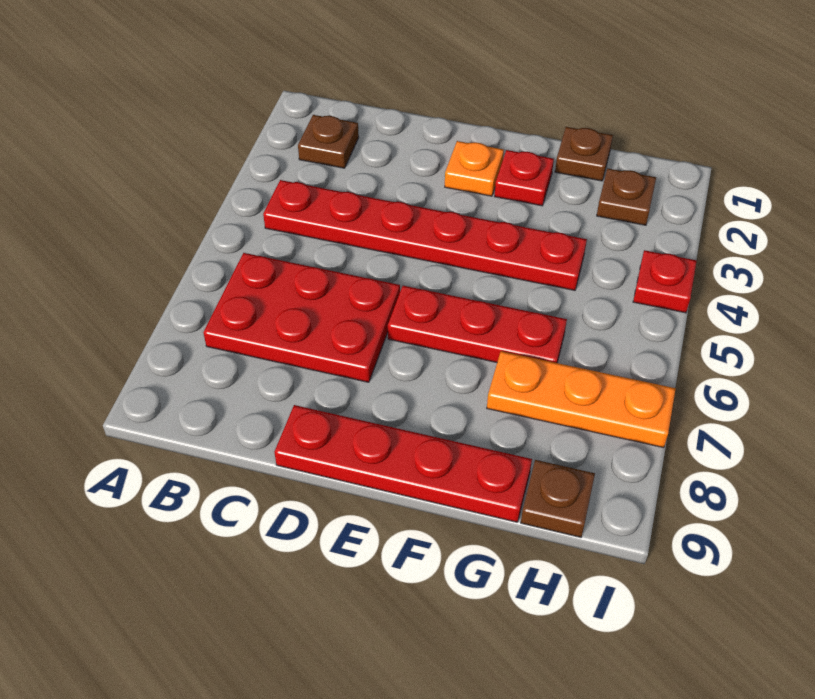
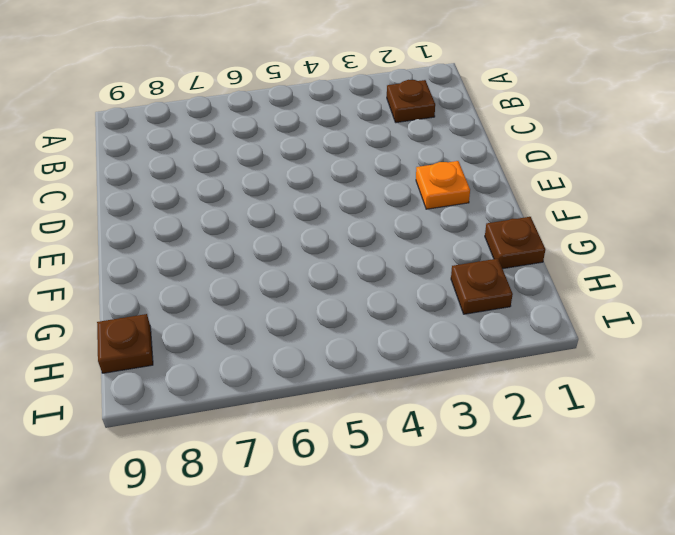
none -> red 1x6 plate [263,180,587,290]
none -> red 2x3 plate [203,253,400,382]
none -> red 1x4 plate [274,405,532,522]

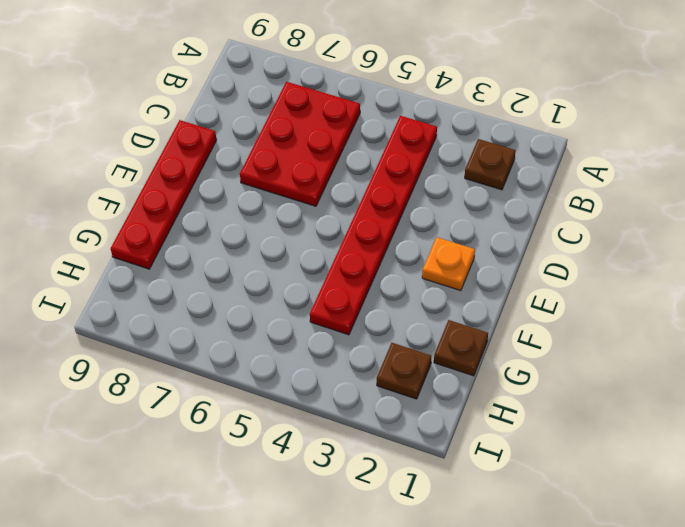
none -> red 1x3 plate [388,286,567,363]
none -> red 1x1 plate [495,150,554,206]
none -> orange 1x3 plate [487,351,676,448]

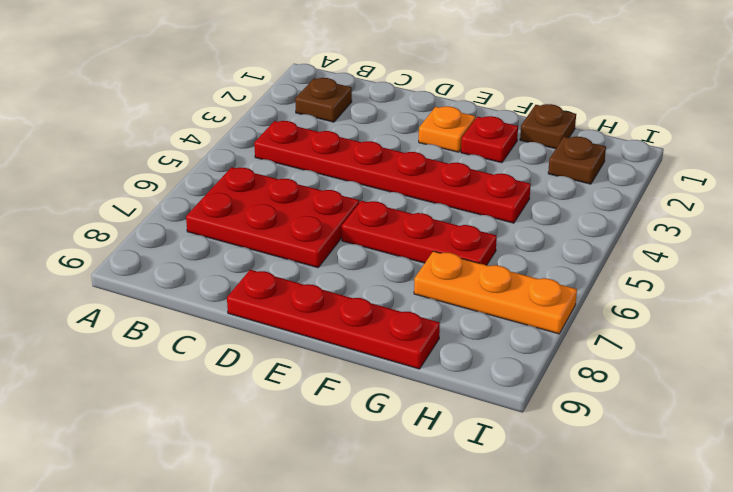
none -> brown 1x1 plate [521,460,595,537]
none -> red 1x1 plate [633,250,697,313]

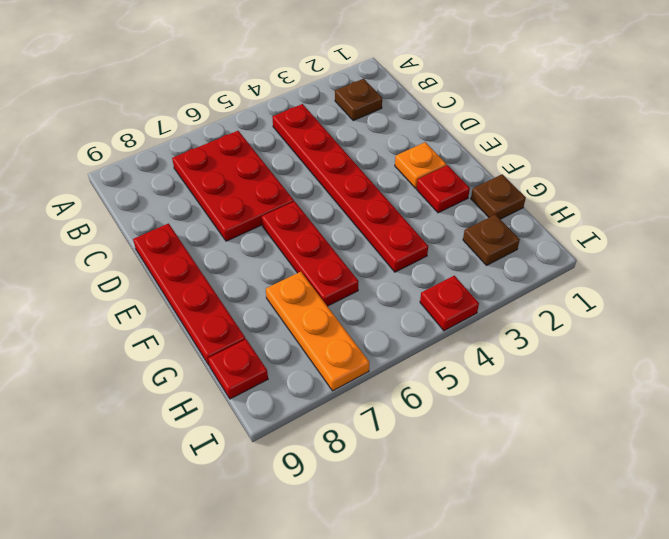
red 1x1 plate [208,339,268,399] -> brown 1x1 plate [521,460,595,537]

